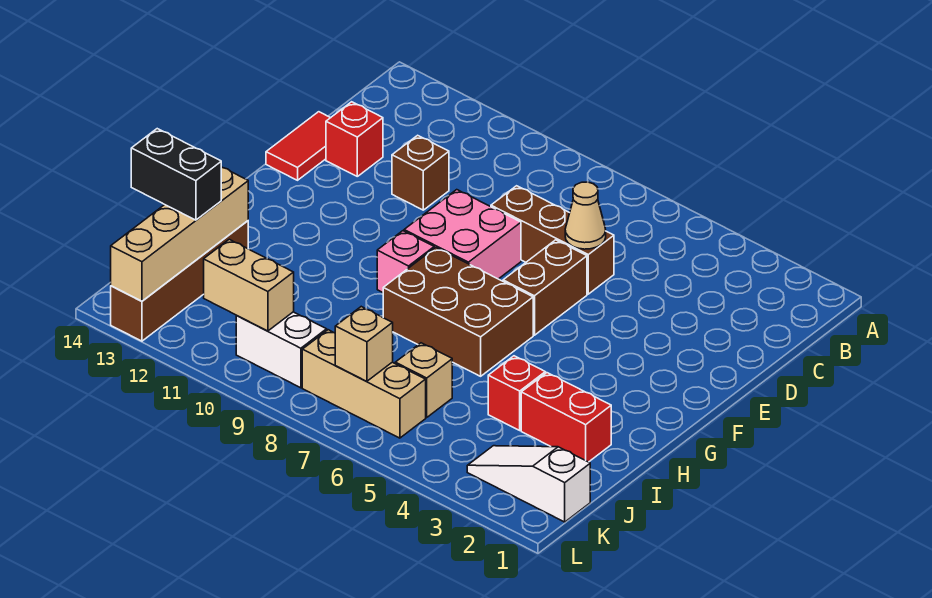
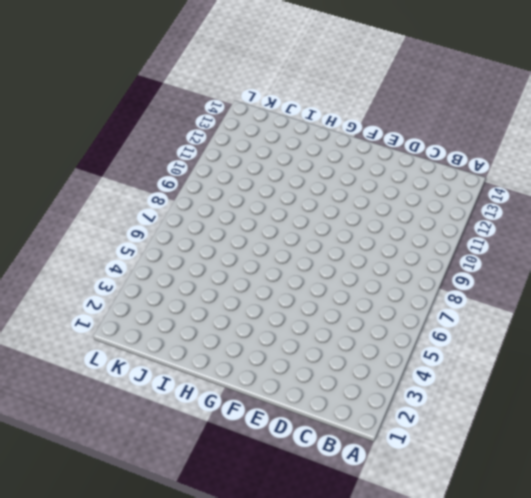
none -> brown 1x3 brick [491,186,614,294]
none -> brown 1x1 brick [392,135,449,210]
none -> red 1x1 brick [326,102,383,176]

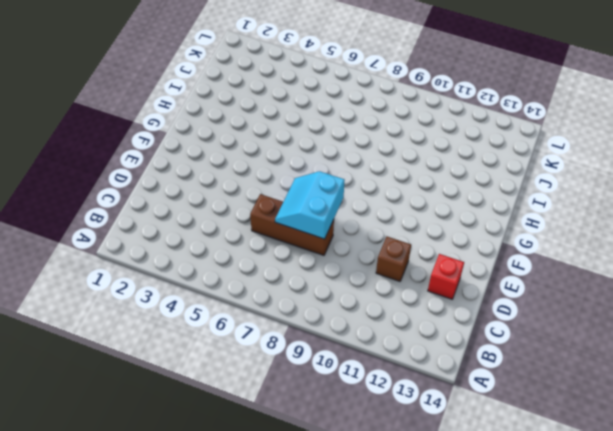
cyan 2x2 slope [275,171,345,239] -> none
none -> red 1x2 tile [266,112,330,180]
none -> brown 1x2 brick [503,240,587,335]
none -> pink 2x2 brick [404,190,521,279]

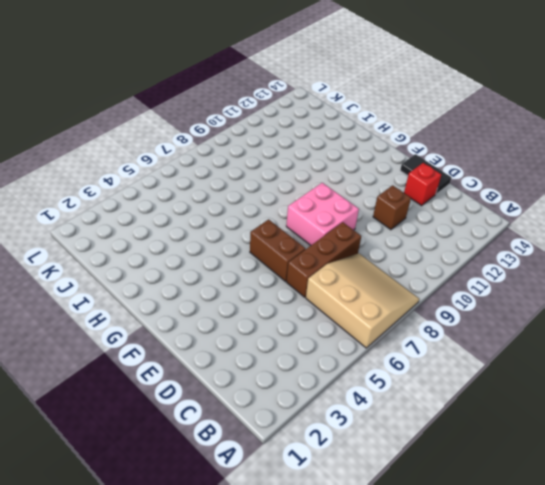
tan 3x3 slope [306,253,419,348] -> none
black 1x2 tile [400,154,452,194] -> red 1x2 tile [266,112,330,180]
none -> brown 2x3 brick [383,248,533,376]
none -> pink 1x1 brick [377,231,434,292]
none -> red 1x2 brick [521,373,611,462]

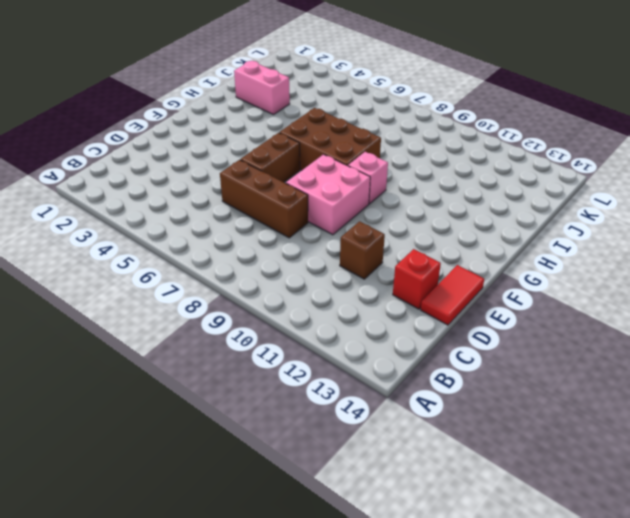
pink 1x2 brick [234,61,290,115] -> red 1x2 brick [521,373,611,462]
none -> red 1x1 brick [488,356,545,430]
none -> brown 1x4 brick [111,221,248,341]
none -> tan 1x1 brick [395,343,452,417]

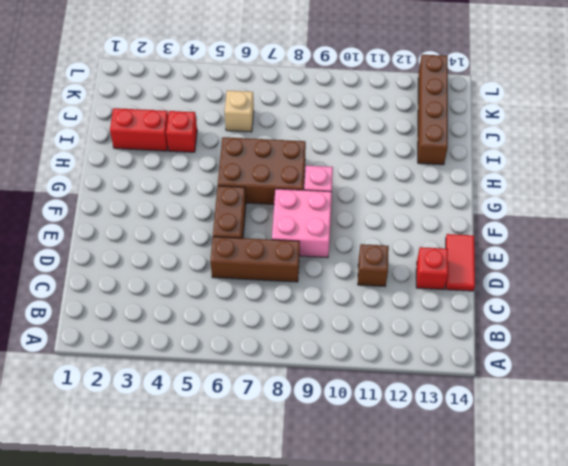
none -> white 1x3 slope [467,446,590,522]
none -> tan 1x3 brick [302,330,426,438]
none -> white 1x2 brick [236,312,327,388]

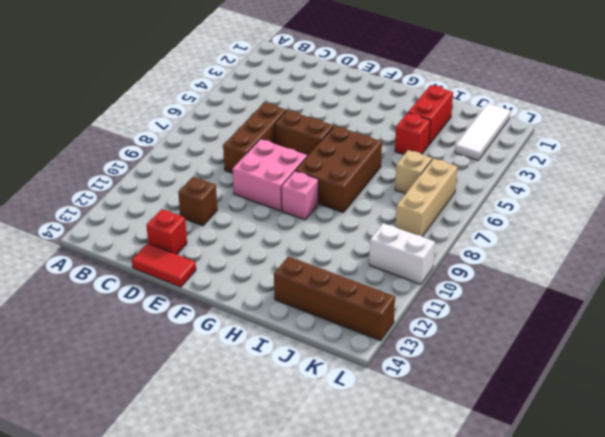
white 1x3 tile [455,103,510,160] -> white 1x3 slope [467,446,590,522]
white 1x2 brick [369,223,435,284] -> white 1x2 brick turned to [236,312,327,388]
none -> tan 1x1 cone [565,182,606,249]
none -> tan 1x4 brick [111,167,248,301]
none -> tan 1x1 brick [335,307,393,382]

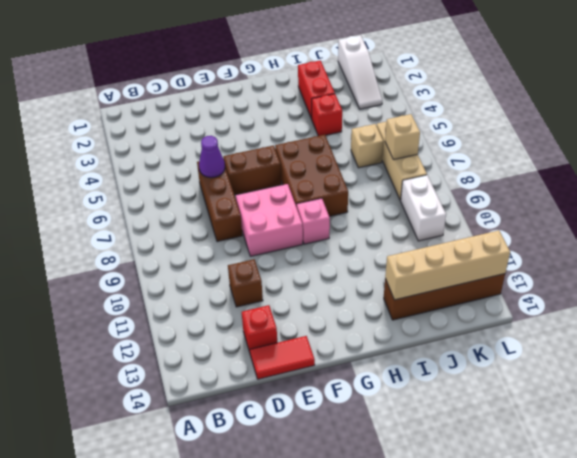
purple 1x1 cone [199,136,225,178] -> tan 1x1 cone [565,182,606,249]
none -> tan 1x2 brick [204,239,294,331]
none -> black 1x2 brick [131,129,221,220]

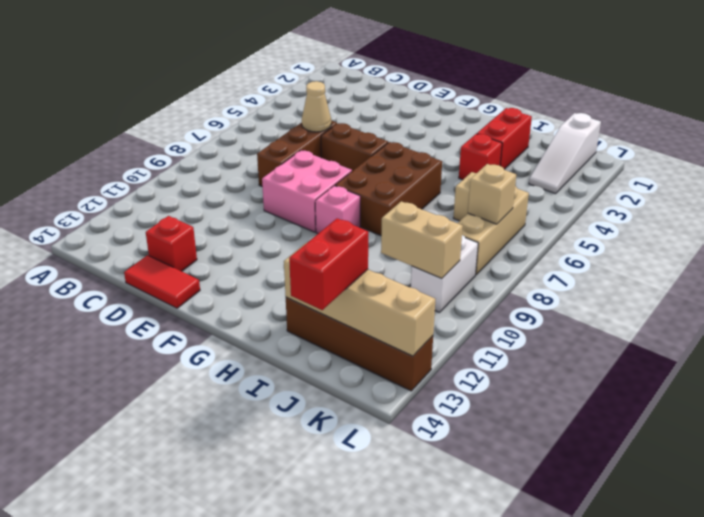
tan 1x2 brick [381,201,463,278] -> tan 1x2 brick turned to [204,239,294,331]
red 1x2 brick [289,218,368,310] -> black 1x2 brick [131,129,221,220]
none -> brown 1x1 brick [392,135,449,210]

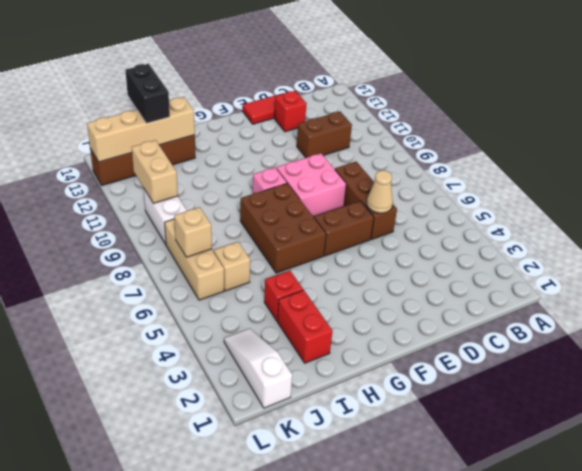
brown 1x2 brick [297,112,352,158] -> brown 1x1 brick [392,135,449,210]

